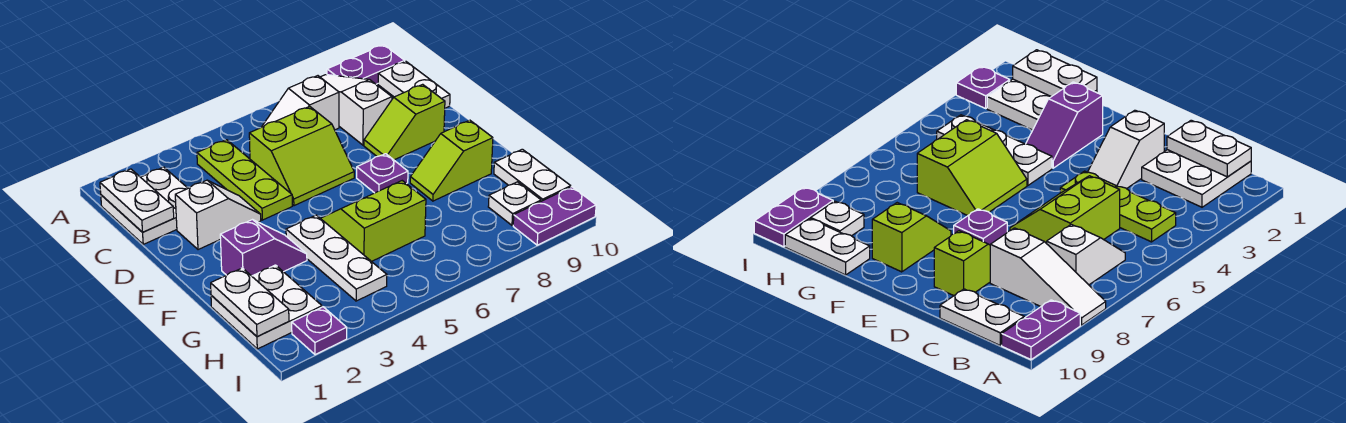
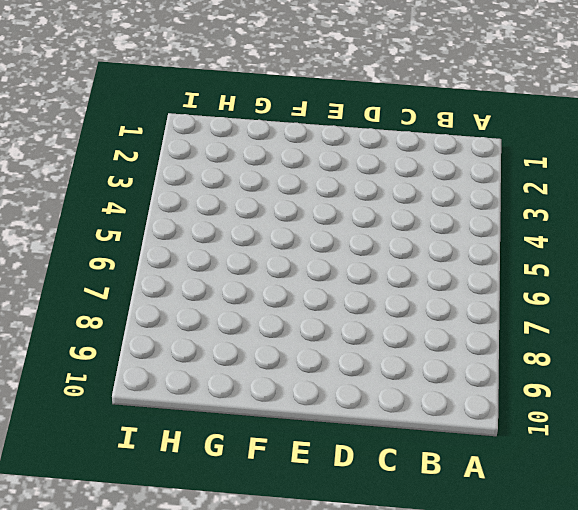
none -> white 1x3 slope [320,75,392,145]
none -> purple 1x2 plate [327,45,405,84]
none -> white 2x2 plate [101,167,188,244]

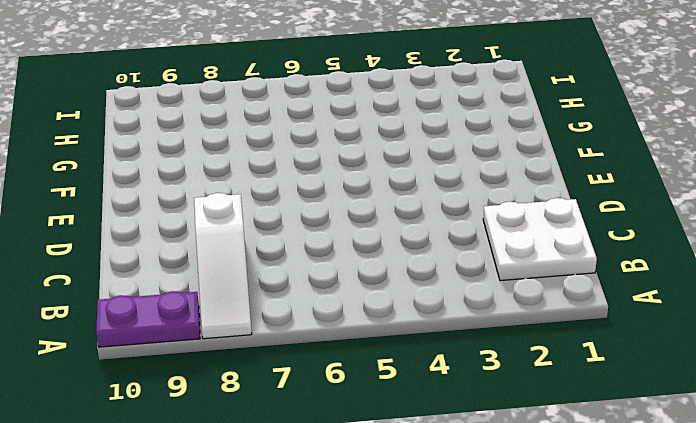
none -> lime 1x3 plate [197,140,292,220]
none -> white 1x2 slope [262,76,339,130]
none -> white 1x2 plate [378,61,450,108]

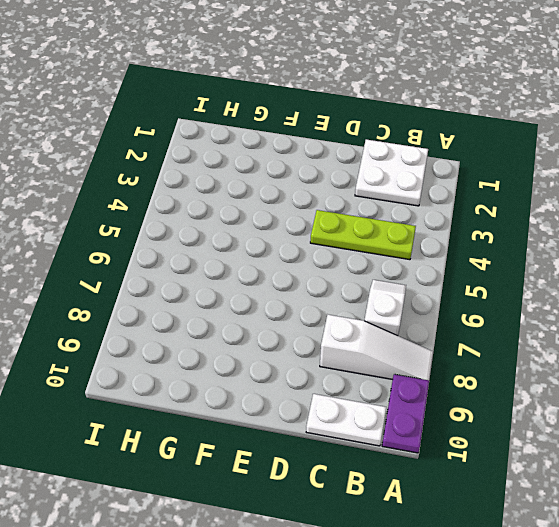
none -> lime 2x2 slope [249,106,354,206]
none -> white 1x2 slope [175,180,261,250]
none -> lime 1x2 slope [364,84,445,160]

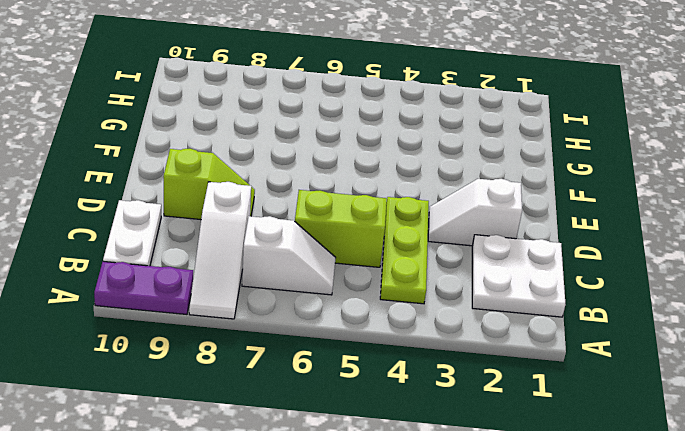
none -> purple 1x1 plate [357,154,408,193]
none -> purple 1x2 slope [220,220,307,276]
none -> white 1x3 plate [286,215,387,301]

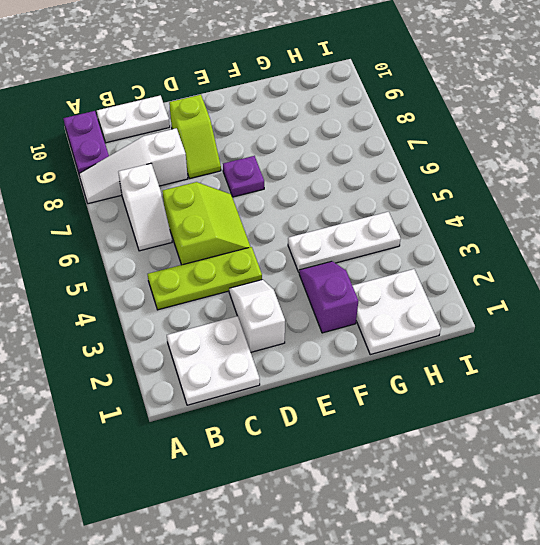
none -> lime 2x2 slope [321,181,426,262]
none -> lime 1x2 slope [410,120,493,201]
none -> white 1x2 plate [494,149,571,201]

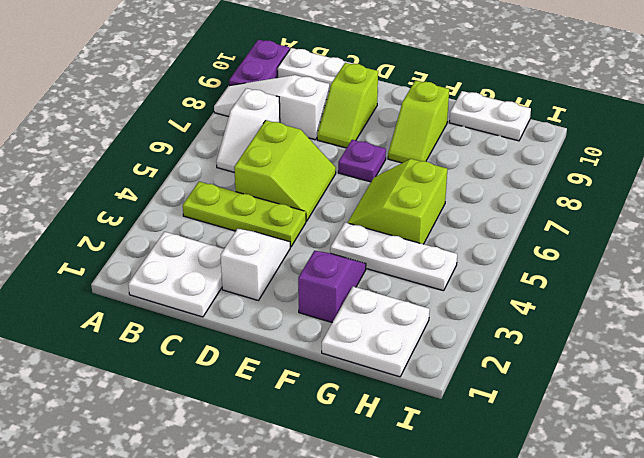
none -> white 1x1 plate [488,182,541,225]
none -> purple 1x1 plate [292,307,347,355]
none -> purple 1x2 plate [513,187,596,245]

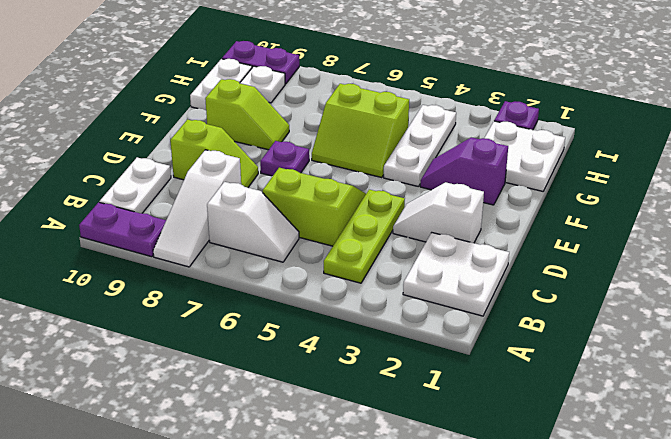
none -> white 1x2 plate [100,169,174,232]
none -> white 1x2 plate [211,268,289,336]

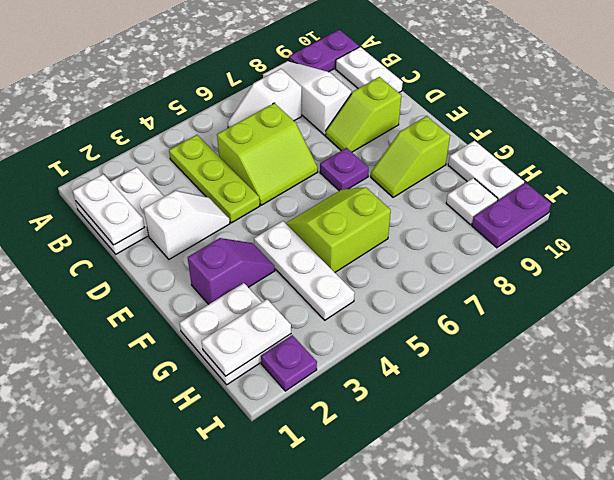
white 1x2 plate [202,299,291,376] -> white 1x2 plate turned to [211,268,289,336]

